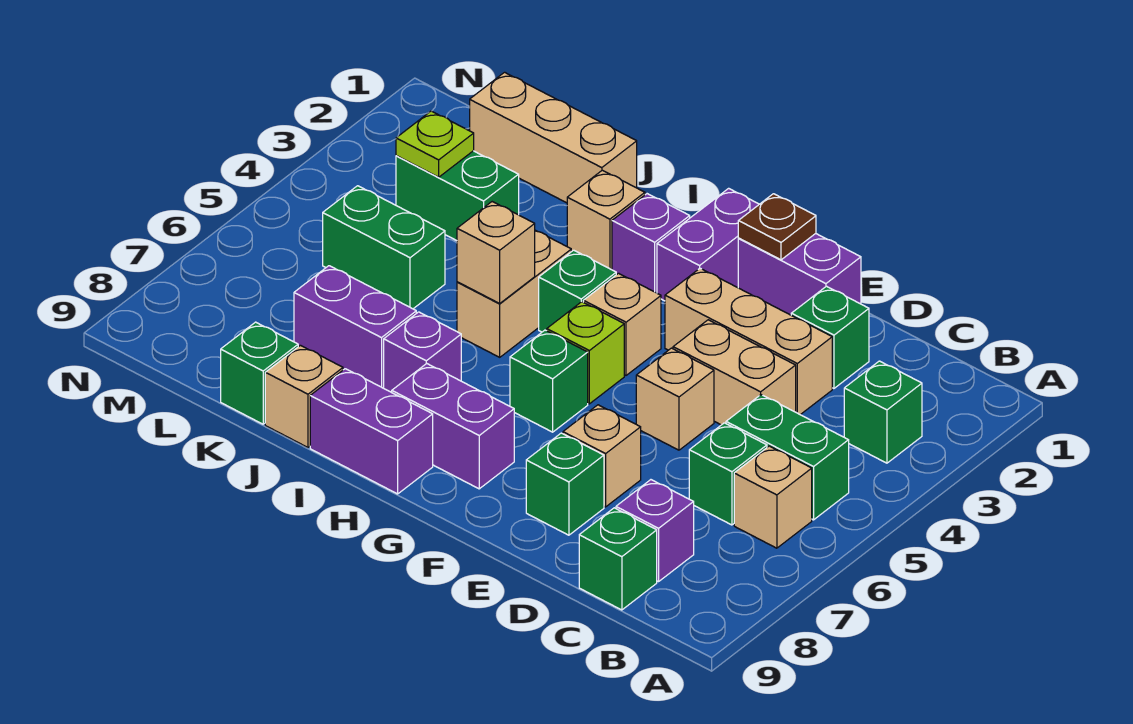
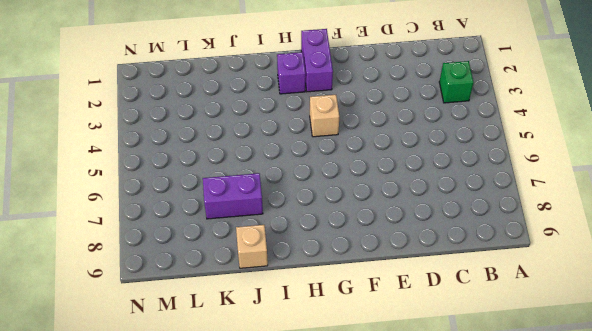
none -> green 1x2 brick [726,395,849,520]
none -> tan 1x1 brick [734,446,812,548]
none -> green 1x1 brick [689,423,767,525]
none -> purple 1x1 brick [616,480,694,582]

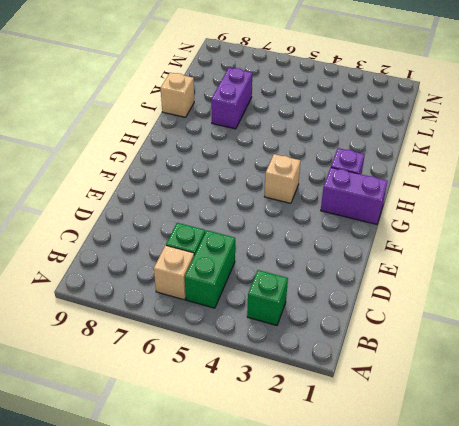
none -> purple 1x1 brick [616,480,694,582]
none -> green 1x1 brick [579,508,657,610]
none -> green 1x1 brick [791,286,869,388]
none -> tan 1x3 brick [665,268,832,415]

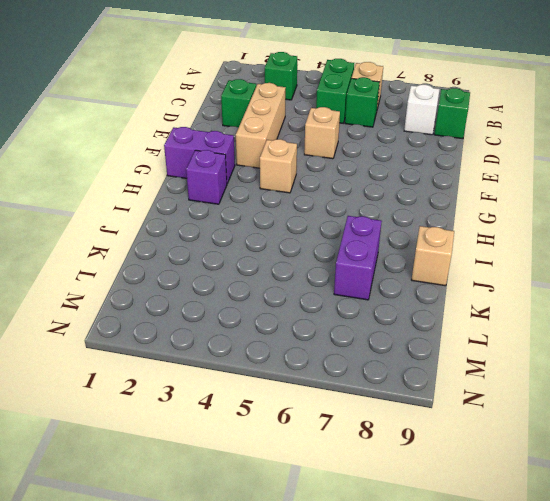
white 1x1 brick [404,85,440,135] -> purple 1x1 brick [616,480,694,582]
none -> tan 1x2 brick [673,320,796,425]
none -> purple 1x2 brick [738,234,861,315]
none -> tan 1x1 brick [563,405,641,507]
none -> green 1x1 brick [526,433,604,535]

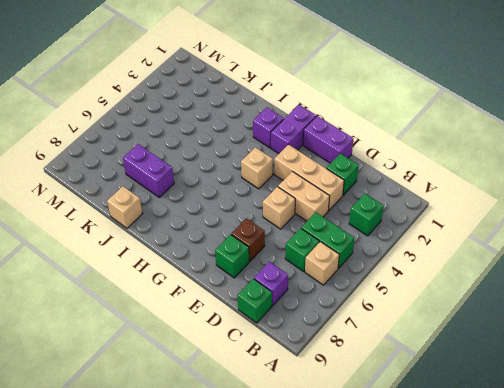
brown 1x1 brick [231,218,265,261] -> tan 1x1 brick [563,405,641,507]
none -> lime 1x1 brick [547,302,624,404]
none -> green 1x1 brick [510,330,588,432]
none -> purple 1x2 brick [392,364,514,489]
none -> green 1x1 brick [539,250,616,332]

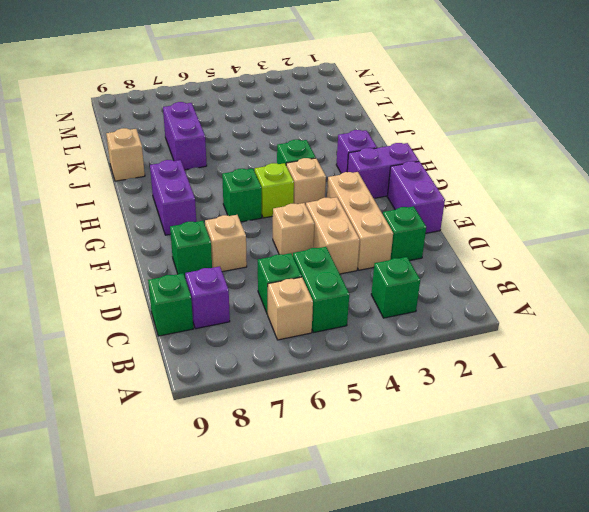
none -> purple 1x2 brick [310,369,433,494]
none -> tan 1x1 brick [567,170,645,270]
none -> tan 1x2 brick [457,230,571,357]
none -> purple 1x1 brick [384,312,461,392]

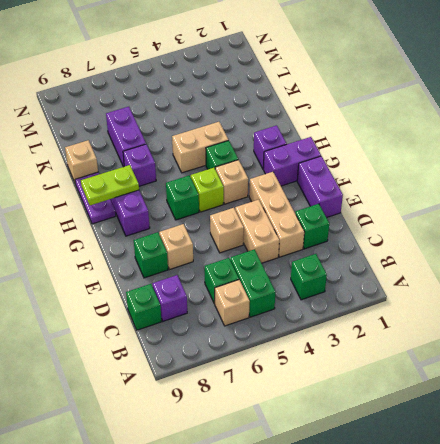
lime 1x2 plate [81,165,139,205] -> none
purple 1x2 plate [75,172,116,224] -> purple 1x2 brick [310,369,433,494]
none -> tan 1x1 brick [567,170,645,270]
none -> tan 1x3 brick [470,72,637,203]
none -> green 1x2 brick [396,151,519,241]
none -> green 1x2 brick [323,186,445,309]

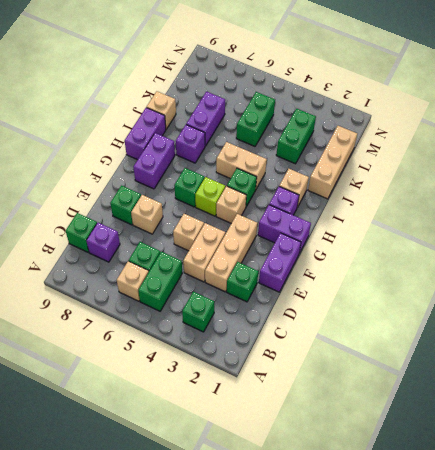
none -> green 1x1 brick [221,322,298,424]
none -> brown 1x1 plate [738,194,816,260]
none -> tan 1x1 brick [457,202,535,303]
none -> lime 1x1 plate [396,111,474,177]

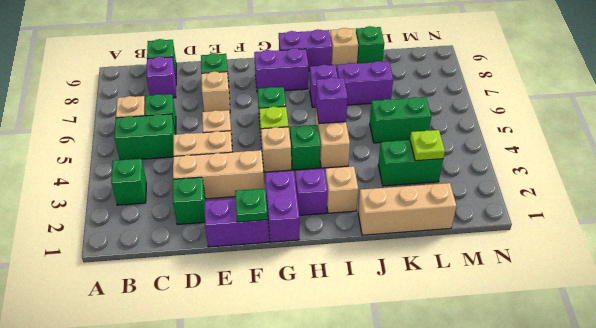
green 1x1 plate [235,189,268,222] -> brown 1x1 plate [738,194,816,260]
purple 1x1 brick [316,78,348,124] -> tan 1x1 brick [457,202,535,303]

